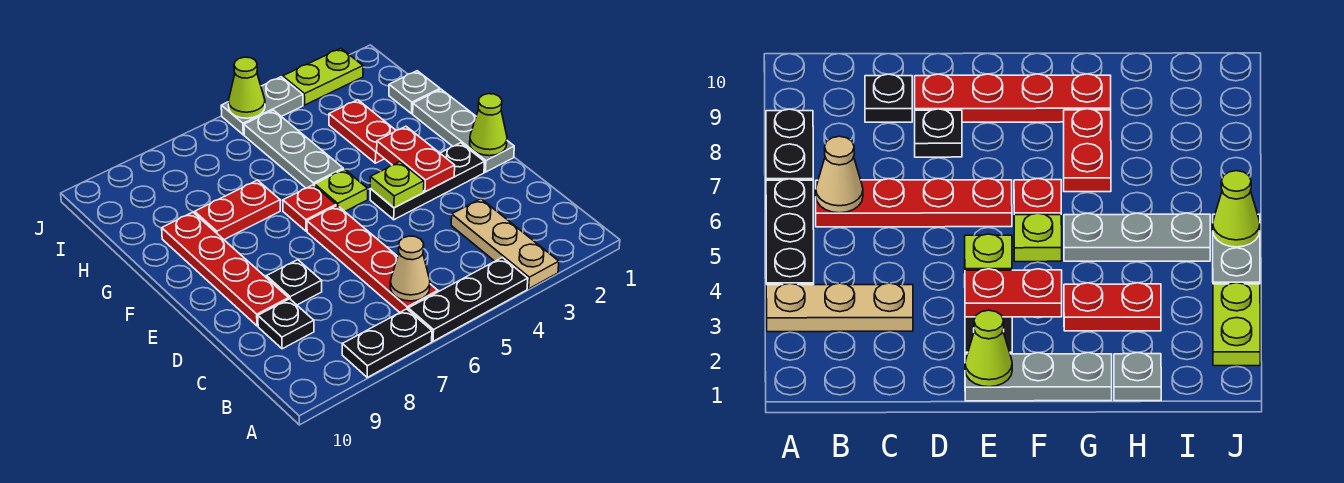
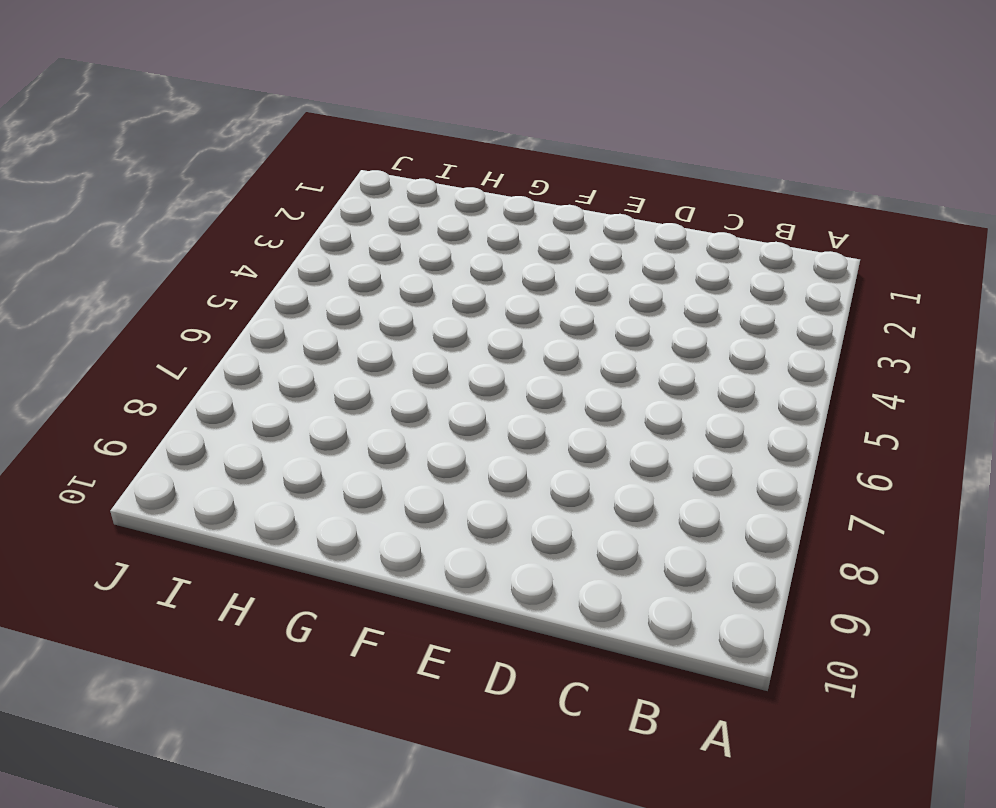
none -> tan 1x3 plate [451,199,559,289]
none -> black 1x3 plate [408,257,528,341]
none -> black 1x2 plate [342,309,432,377]

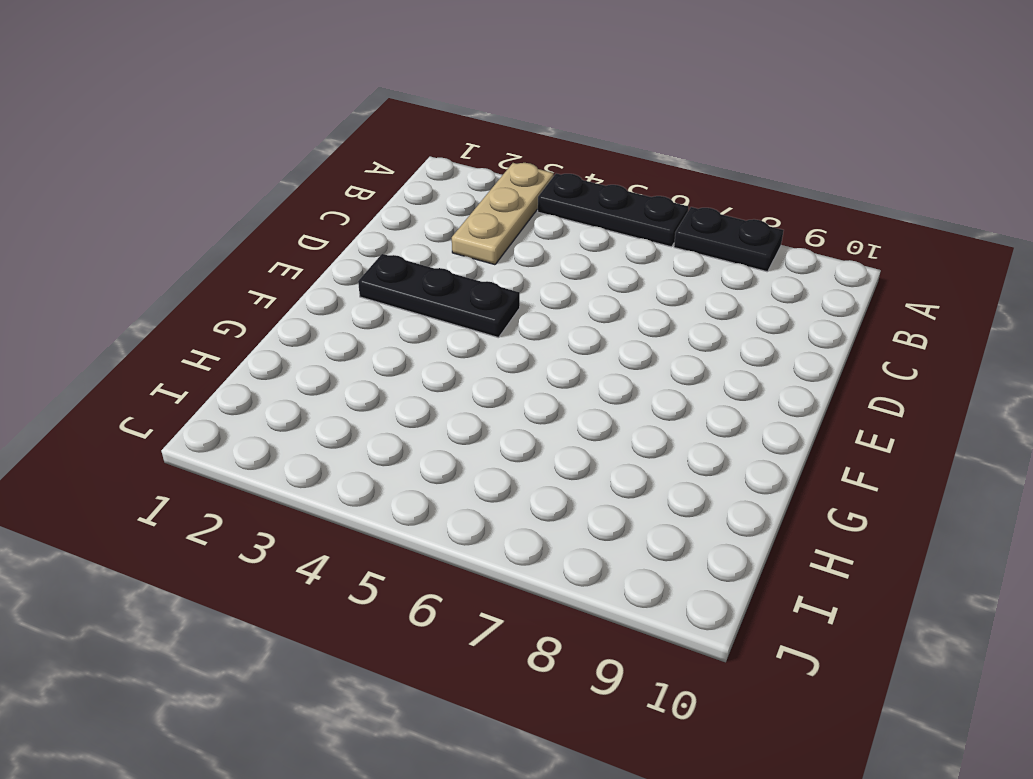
none -> red 1x4 plate [307,205,438,312]
none -> black 1x1 plate [258,299,314,349]
none -> black 1x1 plate [267,260,322,305]

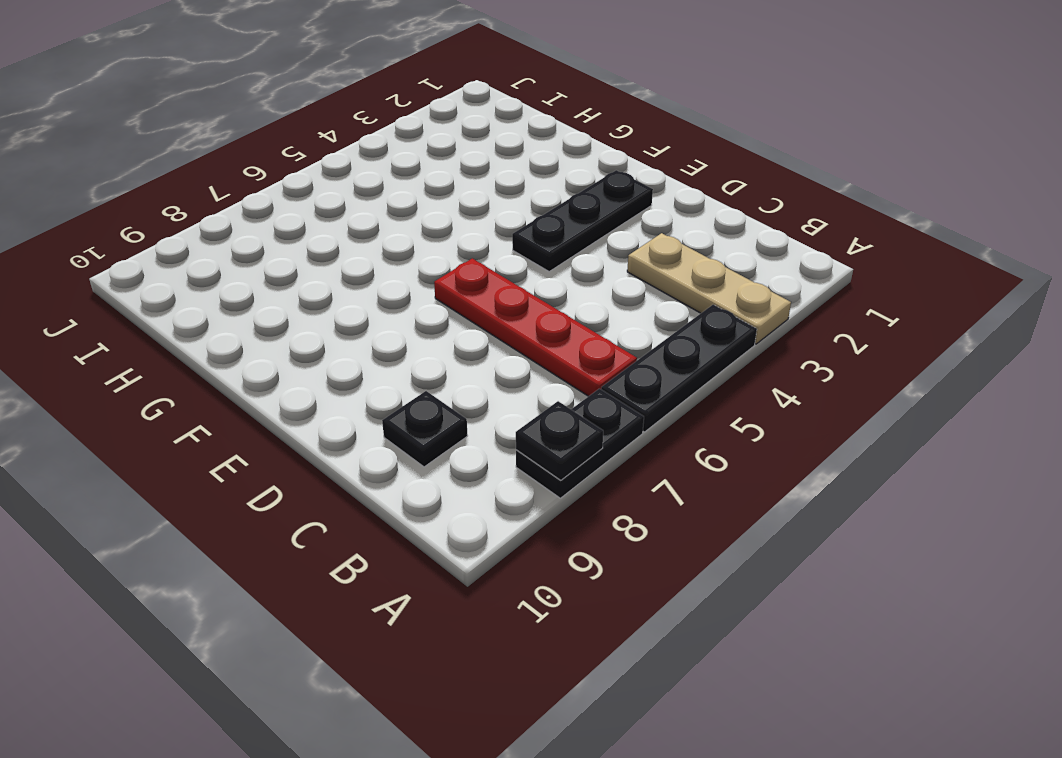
black 1x1 plate [516,401,603,480] -> black 1x1 plate moved to [267,260,322,305]
none -> red 1x4 plate [162,212,289,326]
none -> grey 1x3 plate [413,89,514,172]
none -> lime 1x1 plate [315,169,368,211]

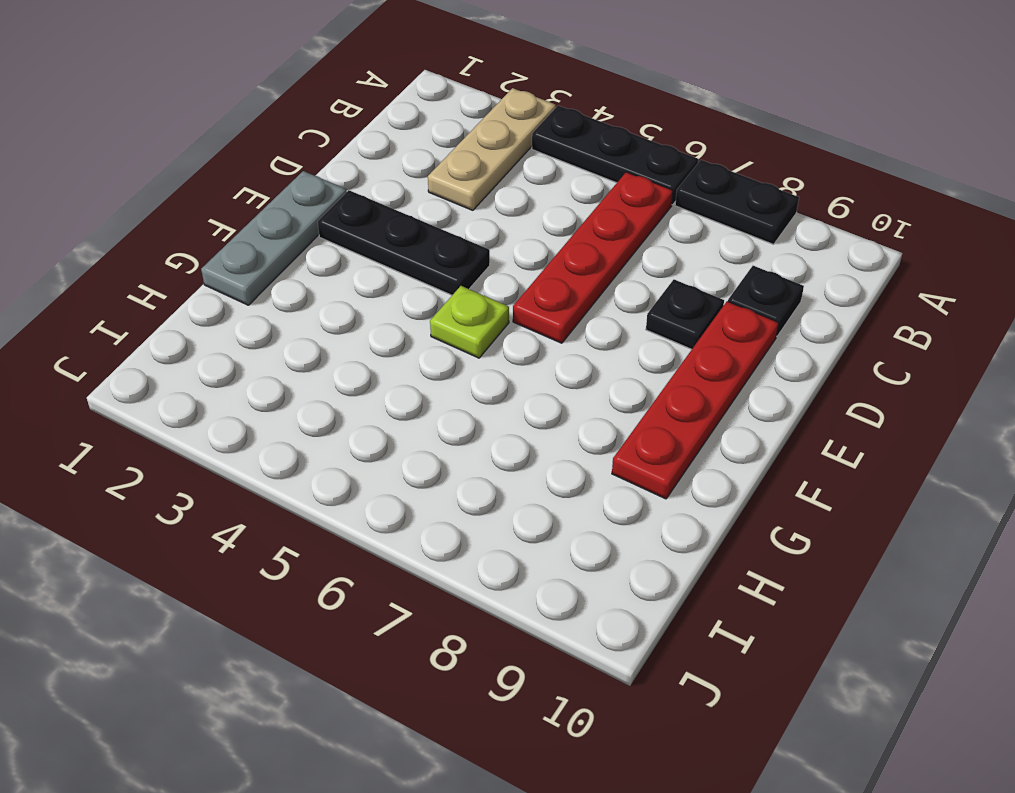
none -> red 1x1 plate [283,185,336,231]
none -> red 1x2 plate [329,100,396,163]
none -> grey 1x3 plate [244,110,343,188]

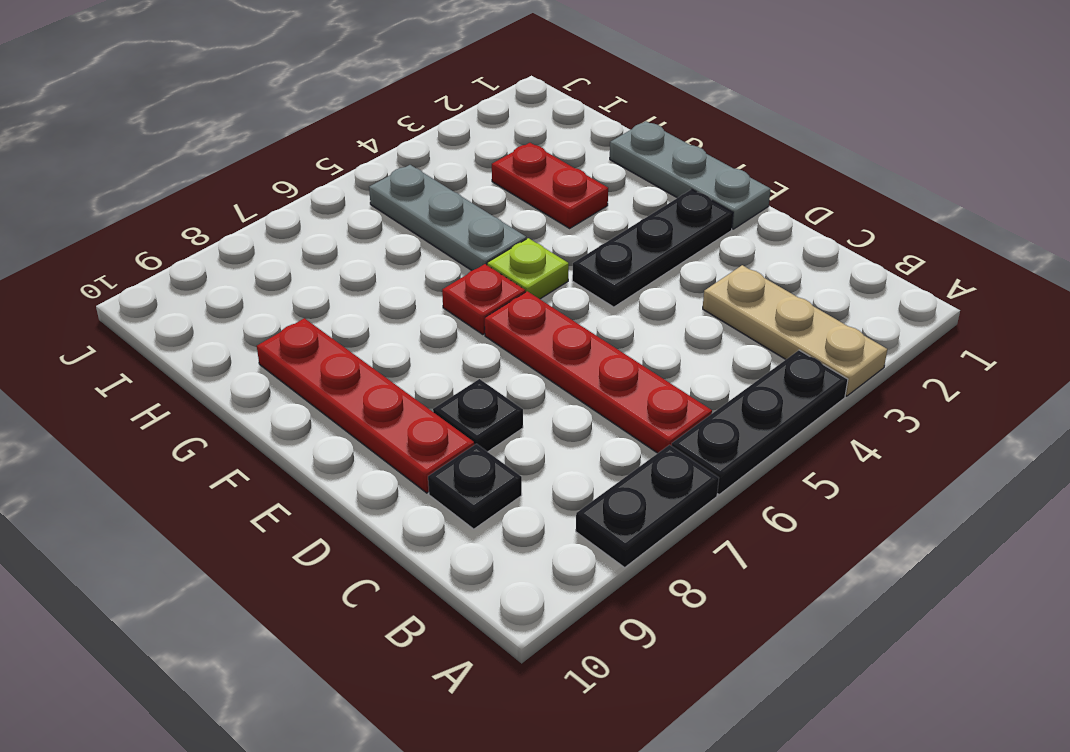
none -> red 1x2 plate [195,180,280,240]
none -> grey 1x1 plate [389,71,440,114]
none -> lime 1x2 plate [283,48,363,105]

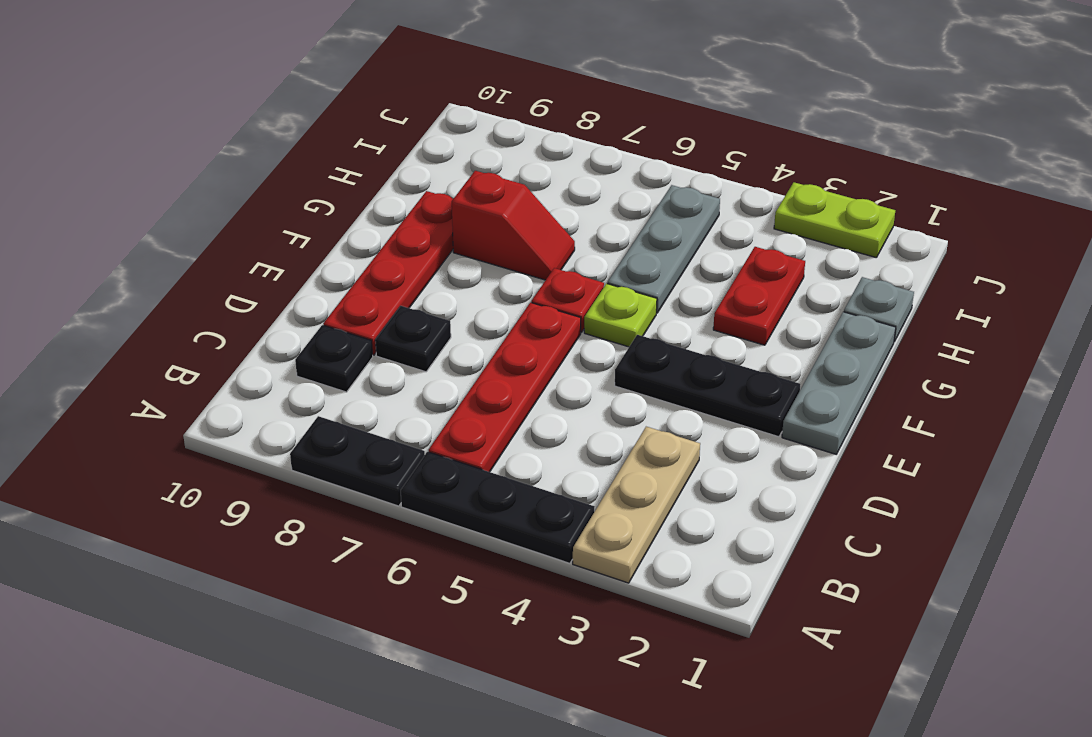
red 1x2 slope [452,171,575,280] -> red 1x2 plate [195,180,280,240]
none -> grey 1x2 plate [221,77,303,135]
none -> tan 1x1 cone [390,236,430,301]
none -> lime 1x1 cone [470,94,507,156]

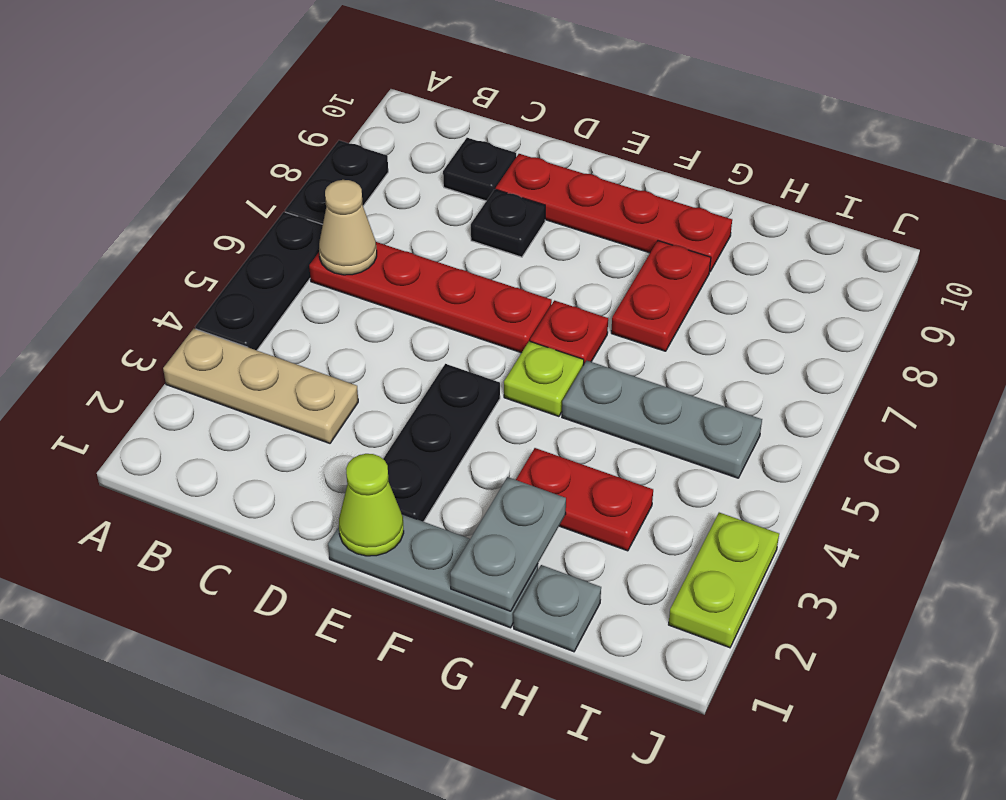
grey 1x2 plate [450,477,566,611] -> grey 1x2 plate moved to [221,77,303,135]
none -> red 1x2 plate [377,126,455,192]
none -> lime 1x1 plate [370,162,424,208]
none -> lime 1x1 cone [228,57,265,118]

